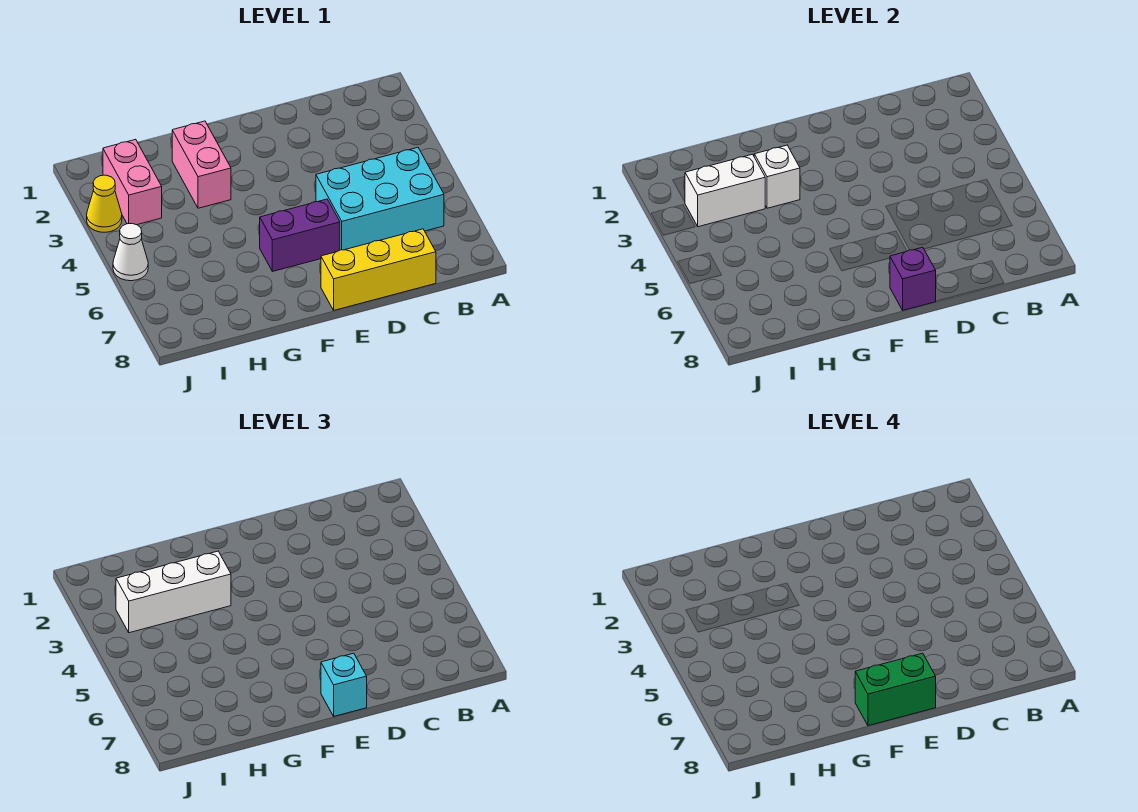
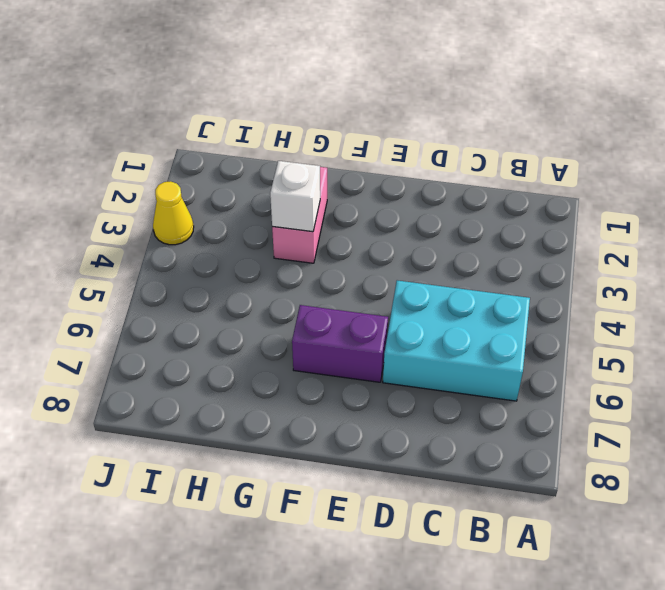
none -> yellow 1x3 brick [321,229,436,310]
none -> pink 1x2 brick [103,139,162,225]
none -> white 1x1 cone [113,223,148,281]

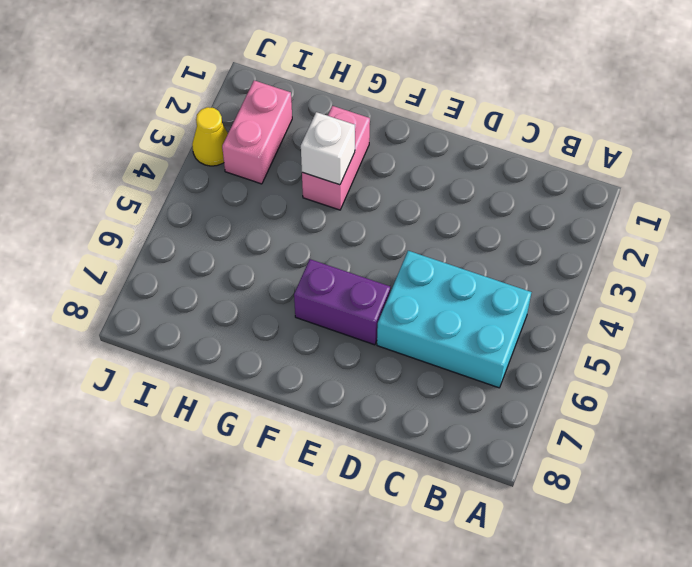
none -> yellow 1x3 brick [321,229,436,310]
none -> white 1x1 cone [113,223,148,281]
none -> purple 1x1 brick [890,247,936,310]

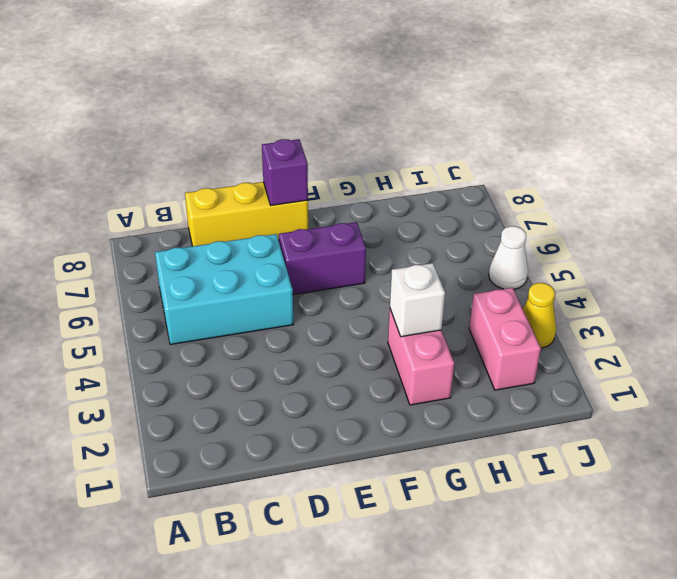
none -> white 1x2 brick [685,154,765,227]
none -> cyan 1x1 brick [321,653,367,716]
none -> white 1x3 brick [116,551,231,633]

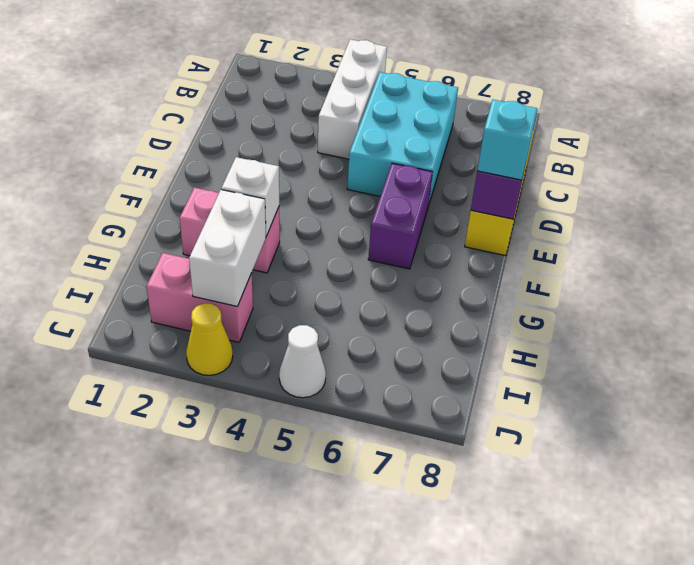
white 1x3 brick [318,39,387,159] -> white 1x3 brick moved to [116,551,231,633]
none -> green 1x2 brick [855,653,936,726]

